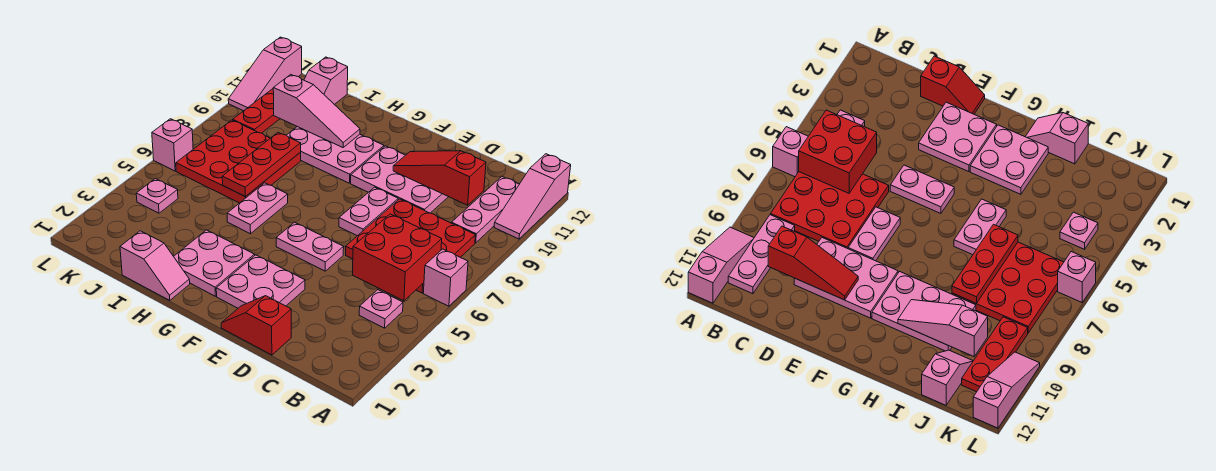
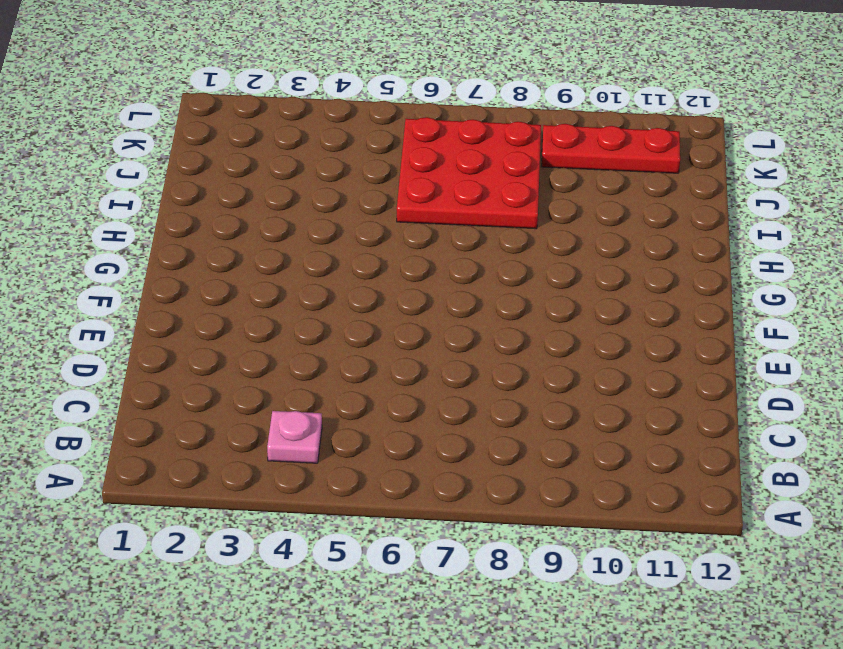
none -> pink 1x1 brick [423,249,468,306]
none -> pink 1x3 slope [494,154,571,239]
none -> red 3x3 plate [346,199,476,293]

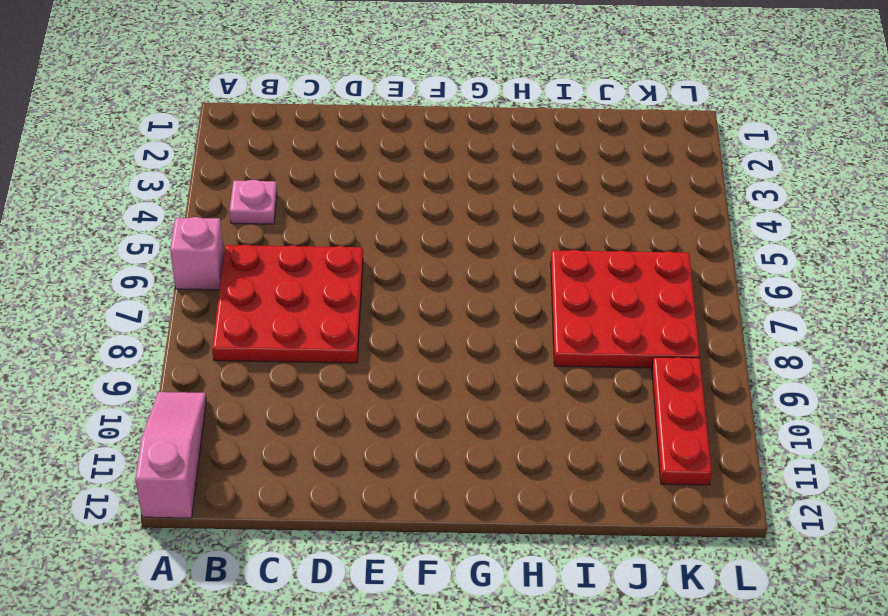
none -> pink 1x3 plate [452,177,519,243]
none -> red 1x2 slope [221,296,291,355]
none -> pink 2x3 plate [351,146,448,213]

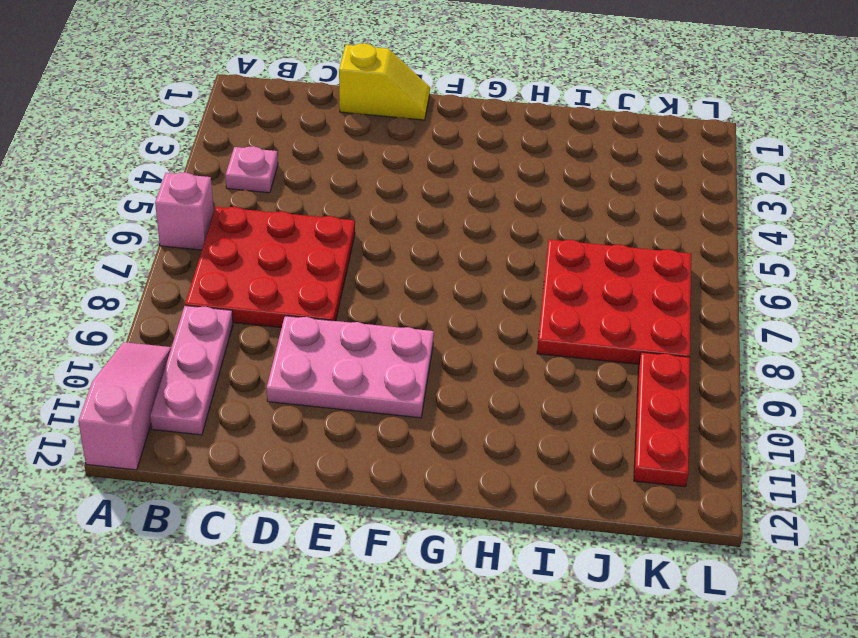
yellow 1x2 slope [339,43,430,120] -> red 1x2 slope [221,296,291,355]
none -> pink 2x2 plate [216,255,305,308]
none -> pink 1x2 plate [276,222,344,271]
none -> pink 1x2 plate [339,187,398,236]

